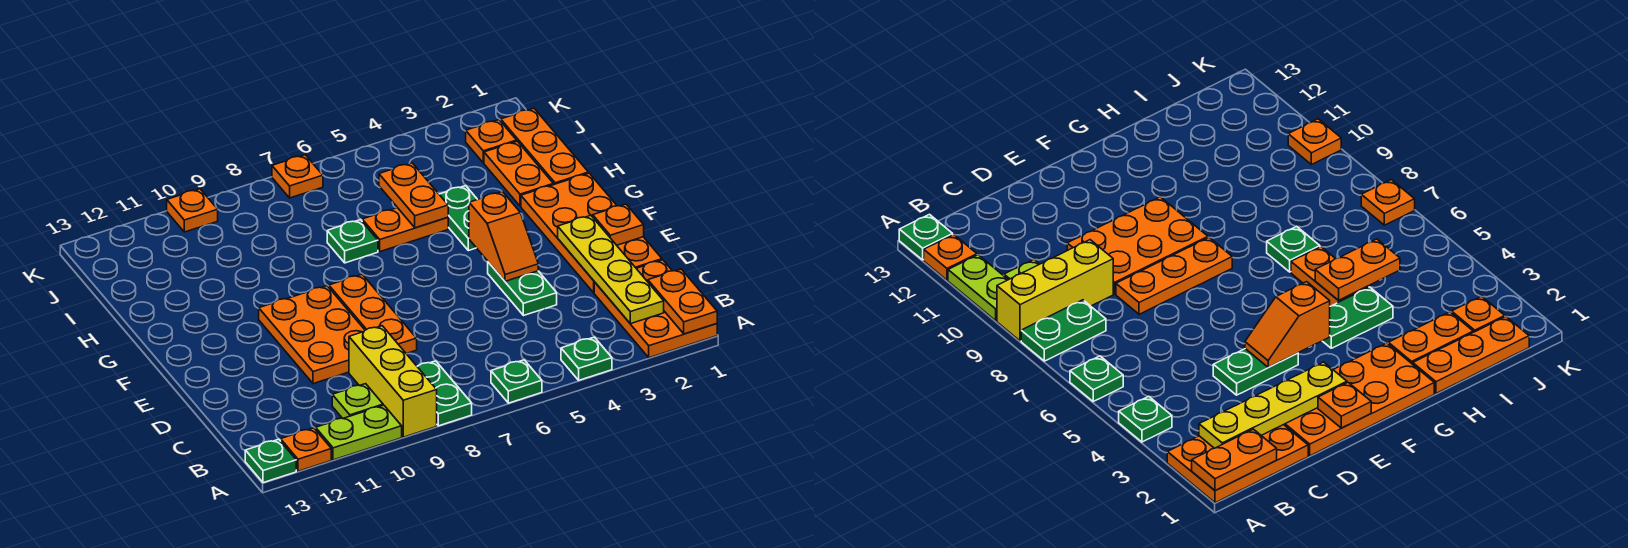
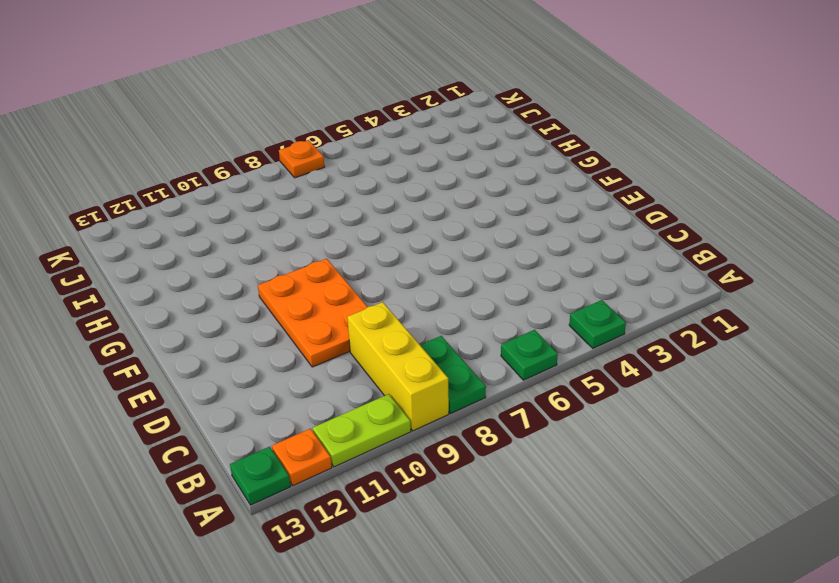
none -> orange 2x3 plate [594,260,717,358]
none -> lime 1x1 plate [332,384,383,418]
none -> orange 2x4 plate [521,173,662,293]

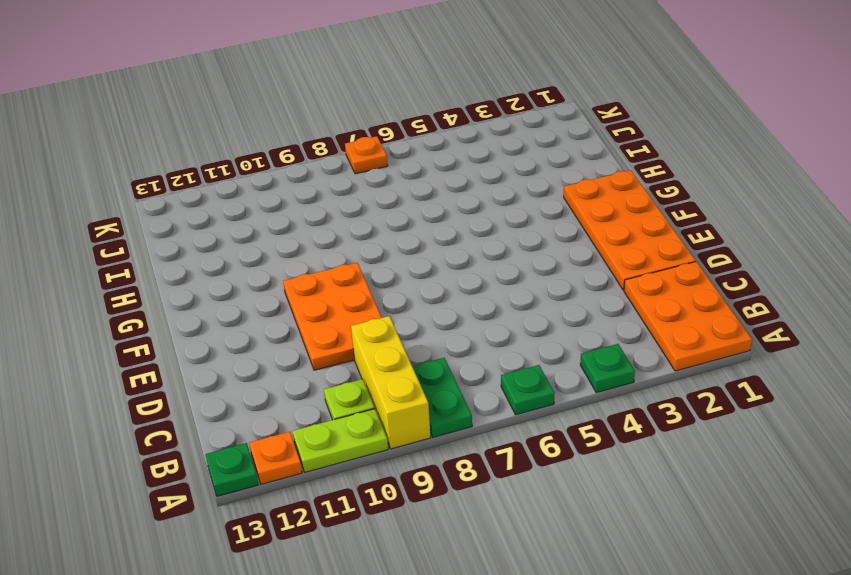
none -> green 1x2 plate [488,262,557,316]
none -> orange 1x3 plate [329,275,417,354]
none -> green 1x2 plate [439,186,477,251]

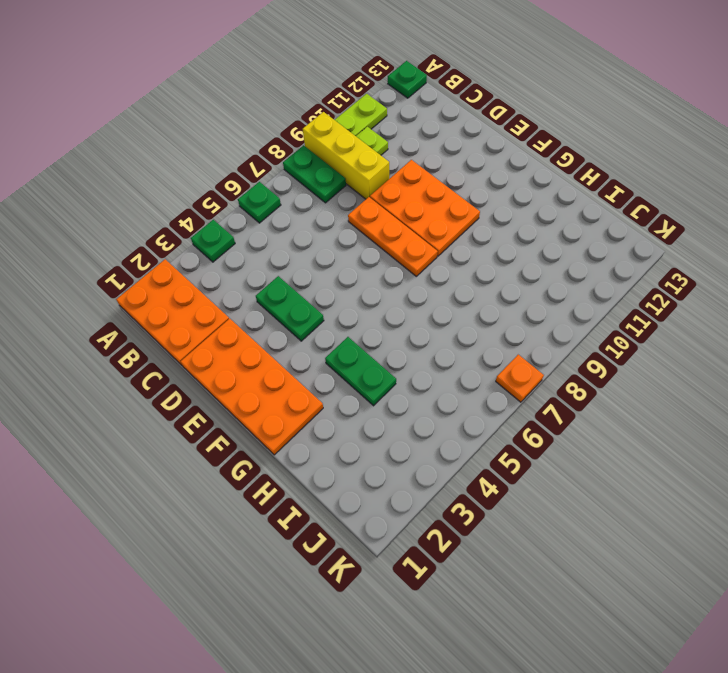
none -> orange 1x1 plate [281,428,331,471]
none -> orange 1x3 plate [501,108,588,185]
none -> orange 1x2 plate [484,141,553,206]

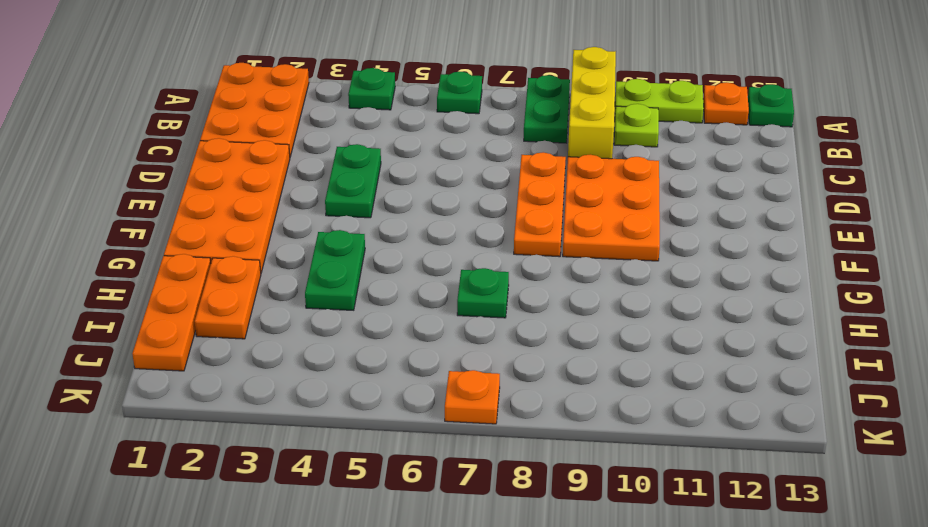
none -> orange 1x2 plate [362,208,448,252]
none -> orange 1x1 plate [466,120,517,163]
none -> orange 1x1 plate [167,189,218,232]

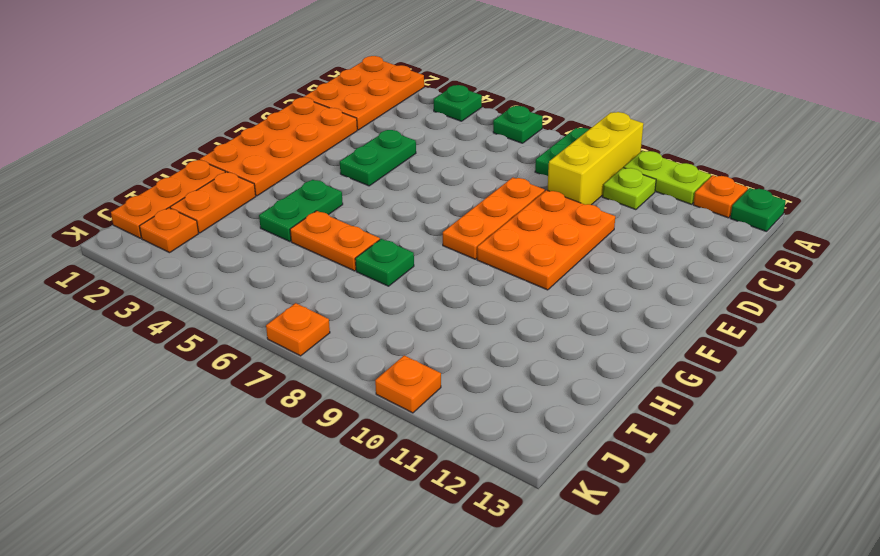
none -> orange 1x2 plate [648,269,717,334]
none -> yellow 1x4 plate [558,216,664,324]
none -> orange 1x1 plate [593,204,644,245]

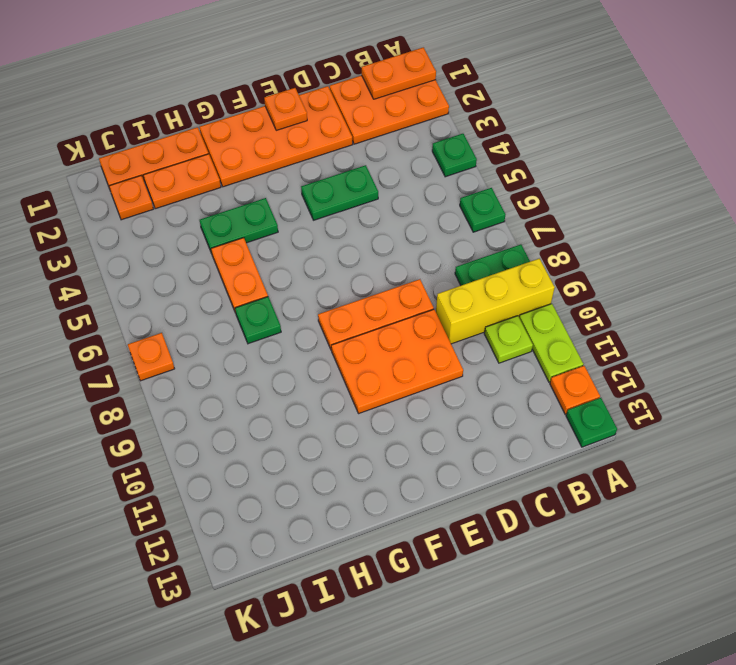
none -> orange 1x1 plate [167,189,218,232]
none -> yellow 1x4 plate [558,216,664,324]
none -> orange 1x2 slope [469,192,538,281]

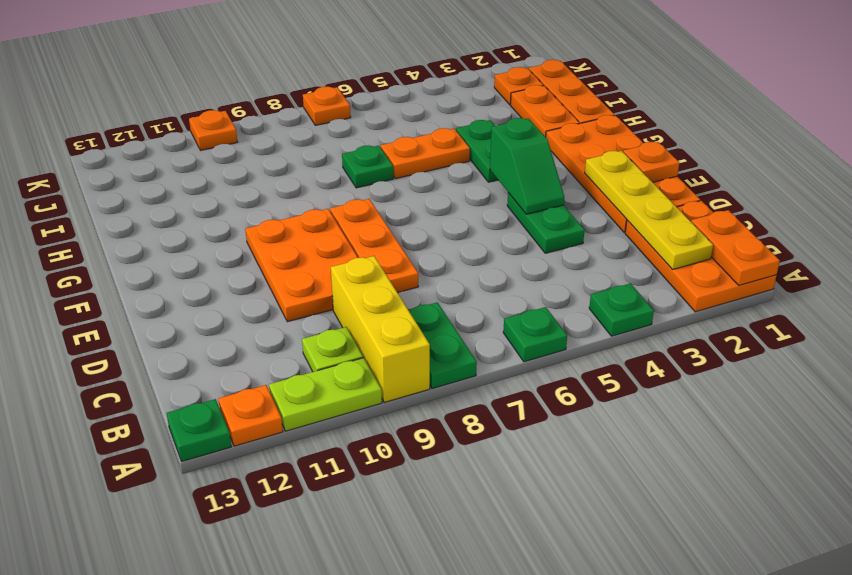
green 1x2 slope [490,118,564,214] -> orange 1x2 slope [469,192,538,281]
none -> orange 1x2 plate [379,163,448,228]

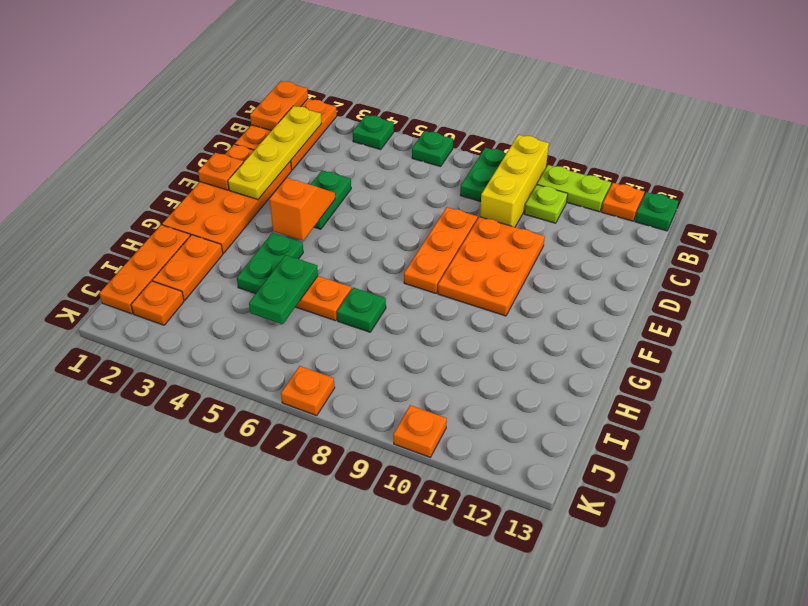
green 1x2 plate [249,255,318,324] -> orange 1x2 plate [379,163,448,228]

